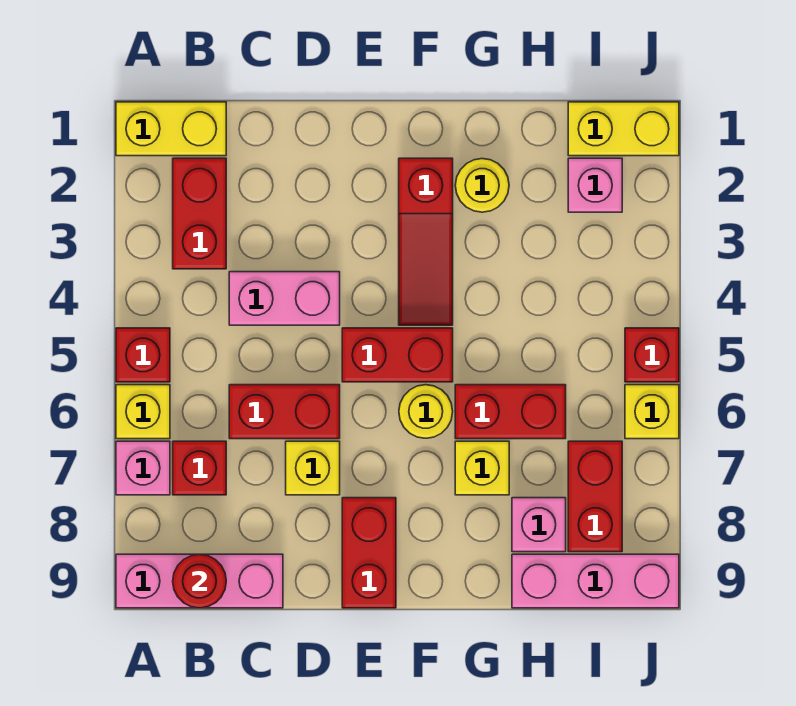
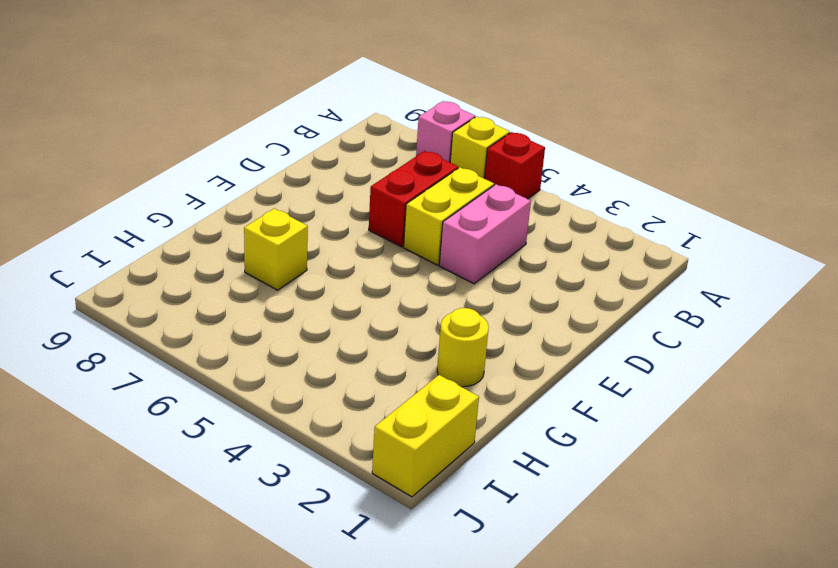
yellow 1x2 brick [404,167,494,265] -> yellow 1x2 brick moved to [116,102,226,156]
none -> pink 1x3 brick [116,554,283,608]
none -> red 1x2 brick [173,158,226,269]
none -> red 1x1 brick [173,441,226,495]

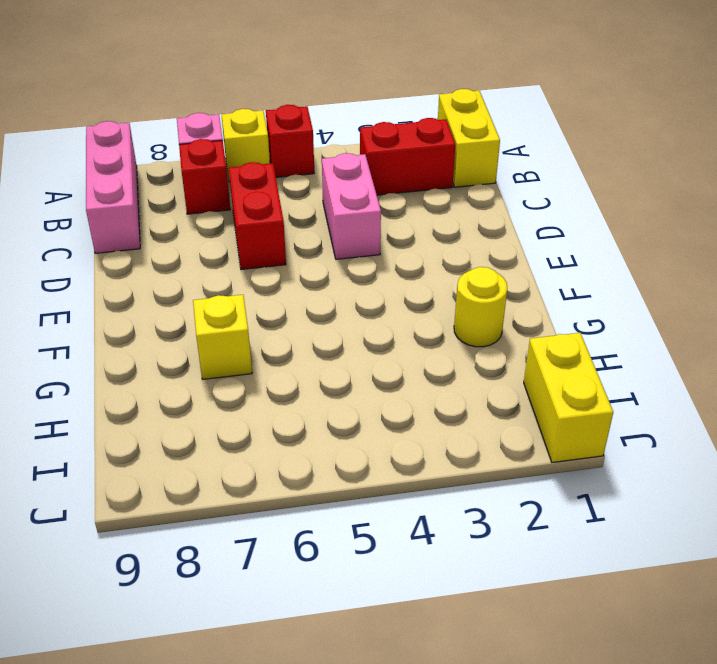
none -> yellow 1x1 brick [286,441,340,495]
none -> red 1x2 brick [342,328,453,382]
none -> red 1x2 brick [342,498,396,608]

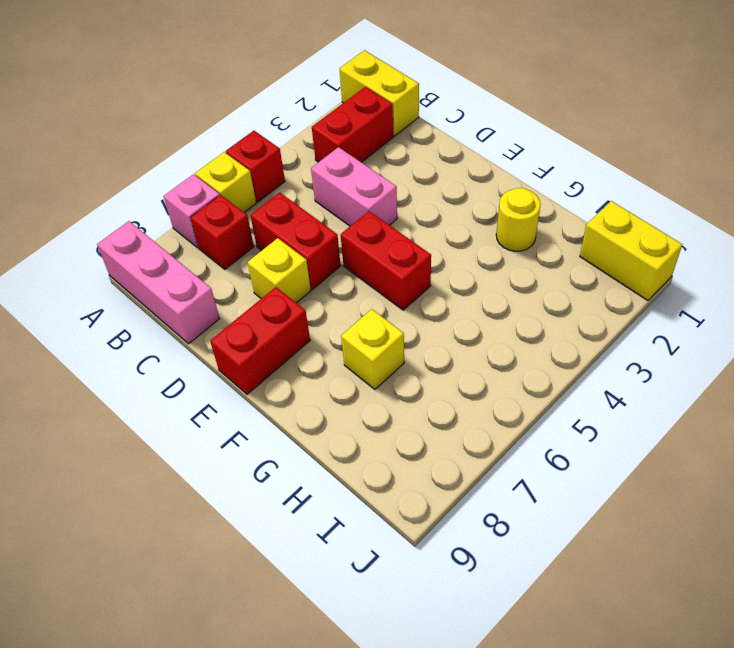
none -> red 1x3 slope [399,158,453,325]
none -> yellow 1x1 round brick [399,385,453,438]
none -> red 1x2 brick [455,385,566,439]

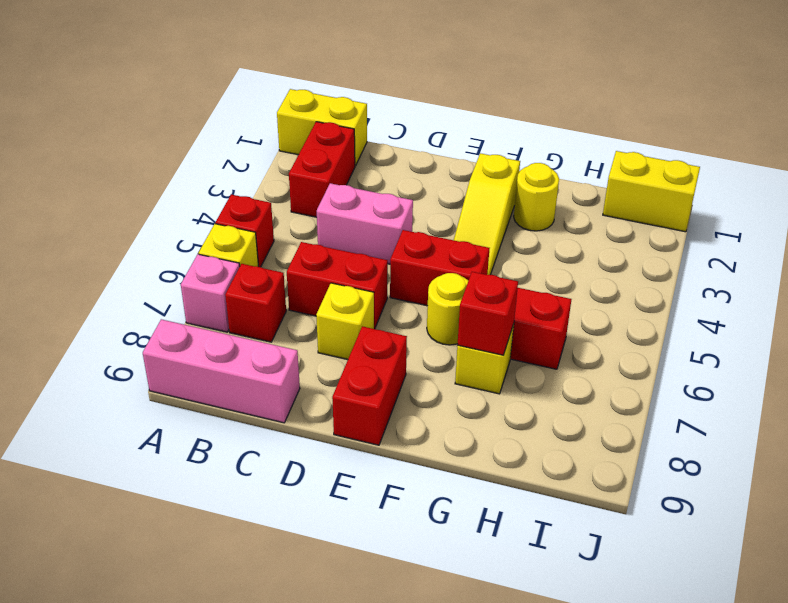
yellow 1x3 slope [454,153,520,275] -> red 1x3 slope [399,158,453,325]
red 1x1 brick [458,272,518,355] -> red 1x1 brick moved to [625,328,679,382]
none -> pink 1x1 brick [512,498,566,552]
none -> pink 1x3 brick [512,554,679,608]
none -> pink 1x1 brick [568,158,622,212]

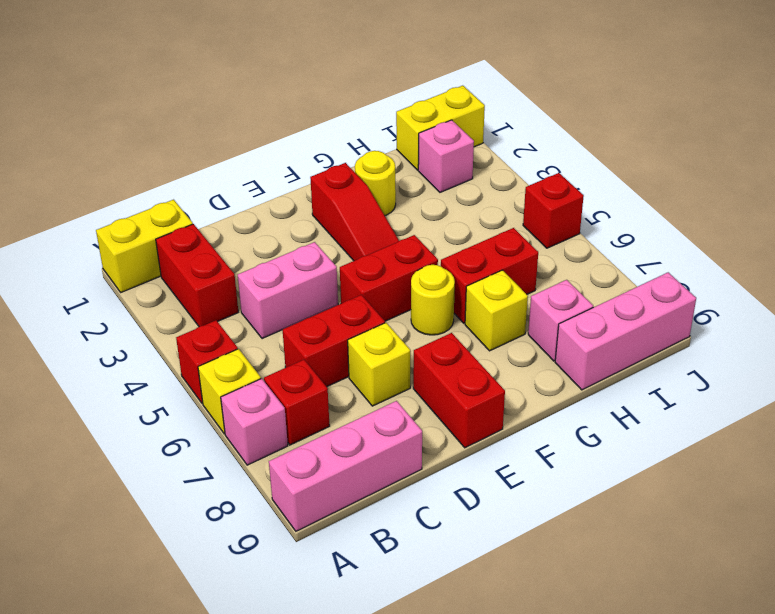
none -> red 1x2 brick [568,441,622,552]
none -> yellow 1x1 brick [625,385,679,439]
none -> red 1x1 round brick [173,554,226,608]

